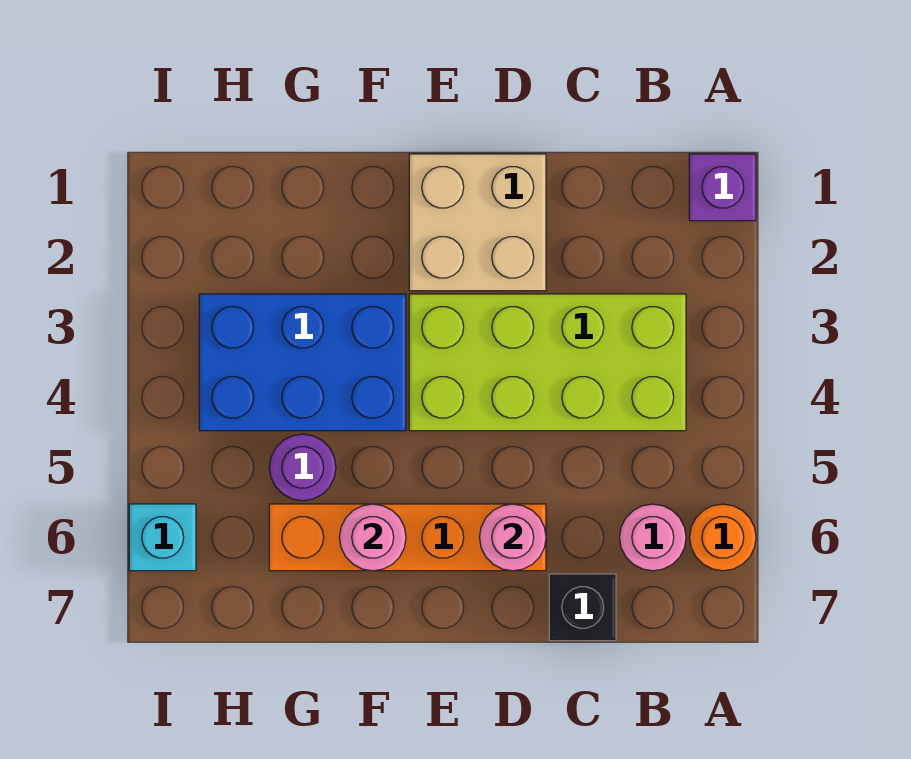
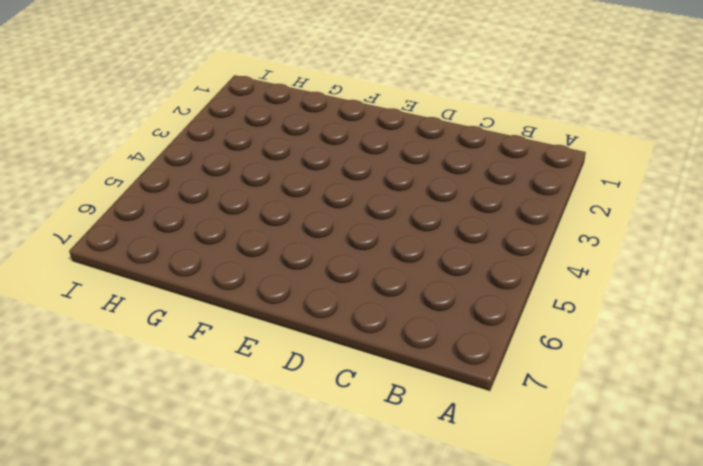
none -> purple 1x1 brick [689,154,756,221]
none -> orange 1x1 round brick [690,504,756,571]
none -> lime 2x4 brick [409,294,686,431]

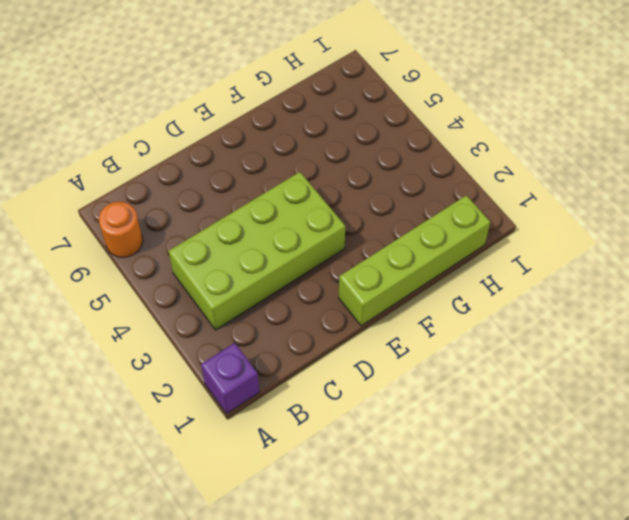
lime 1x4 brick [339,195,490,326] -> tan 2x2 brick [409,154,546,291]
none -> pink 1x1 round brick [620,504,686,571]
none -> black 1x1 brick [549,574,616,641]
none -> orange 1x4 brick [269,504,546,571]

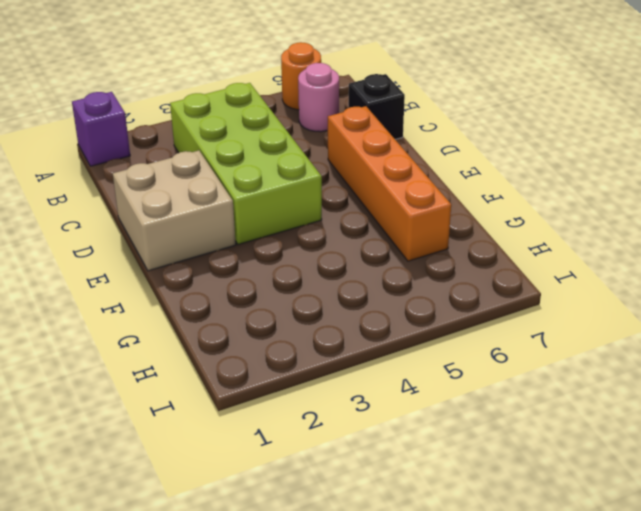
none -> blue 2x3 brick [199,294,406,431]
none -> purple 1x1 round brick [269,434,336,501]
none -> cyan 1x1 brick [129,504,196,571]

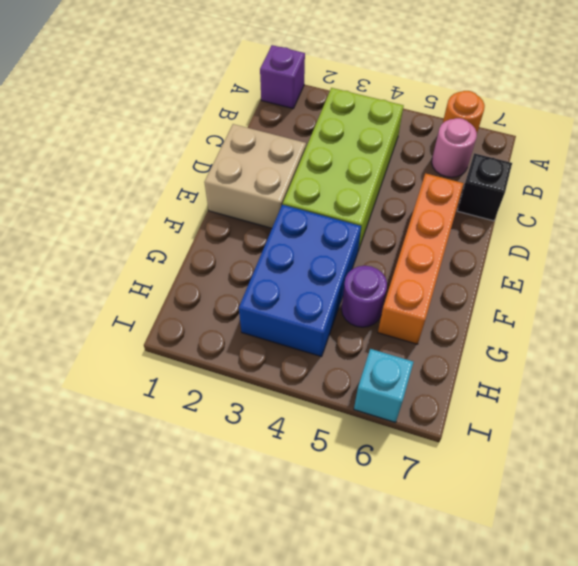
none -> pink 1x1 round brick [479,504,546,571]
none -> pink 1x1 round brick [339,504,406,571]

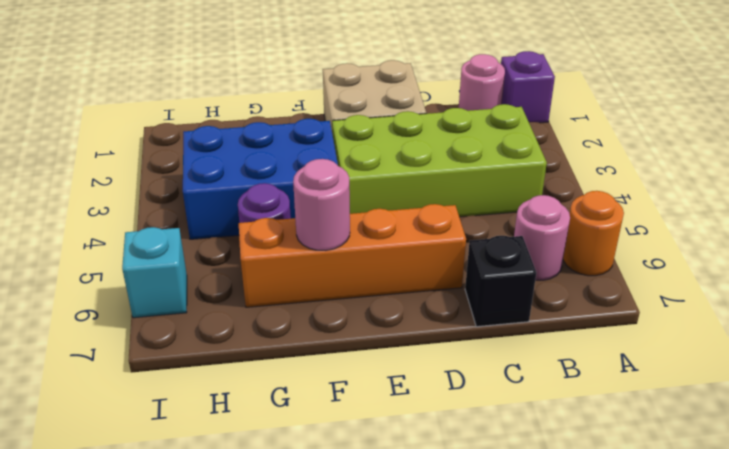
pink 1x1 round brick [459,54,505,111] -> pink 1x1 round brick moved to [479,504,546,571]

